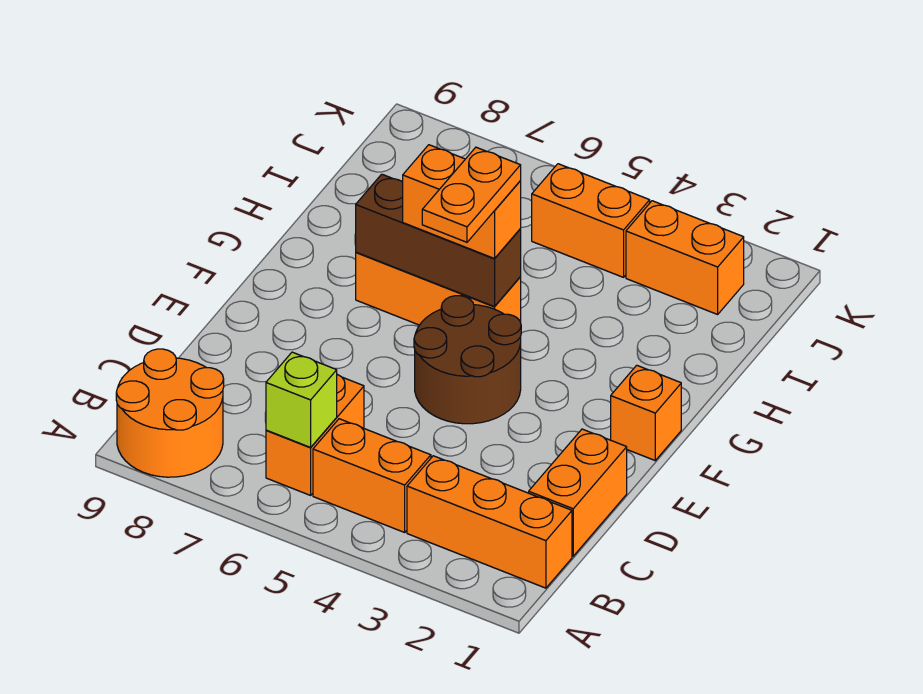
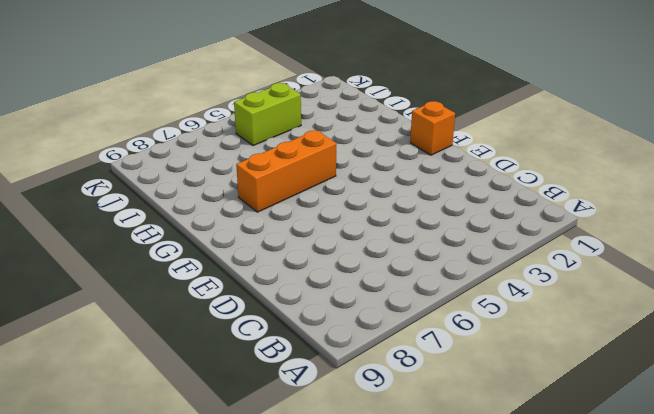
lime 1x2 brick [234,83,301,146] -> orange 1x2 brick [532,164,650,277]
none -> orange 2x2 round brick [116,349,224,477]
none -> orange 1x3 brick [407,456,572,588]
none -> orange 1x2 brick [313,419,431,532]

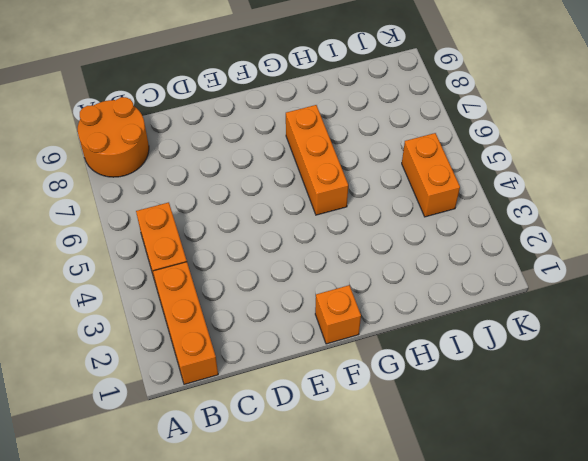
none -> orange 1x2 brick [266,375,364,495]
none -> orange 1x2 brick [529,429,627,556]
none -> brown 2x2 round brick [414,296,521,424]

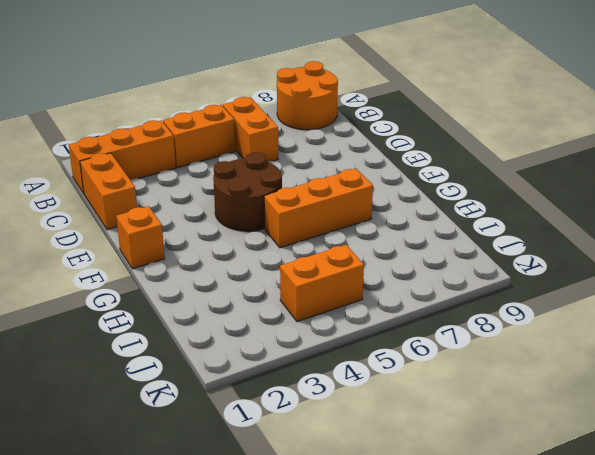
none -> orange 1x2 brick [626,201,744,314]
none -> lime 1x1 brick [266,352,337,447]
none -> brown 1x3 brick [356,174,521,307]

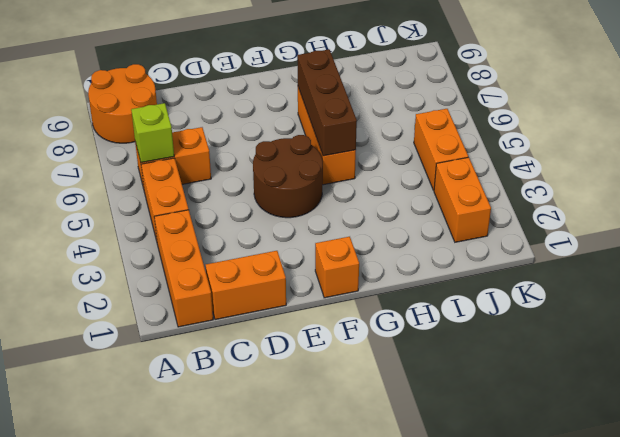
none -> orange 1x2 brick [403,145,521,259]
none -> orange 1x2 plate [422,147,521,242]

